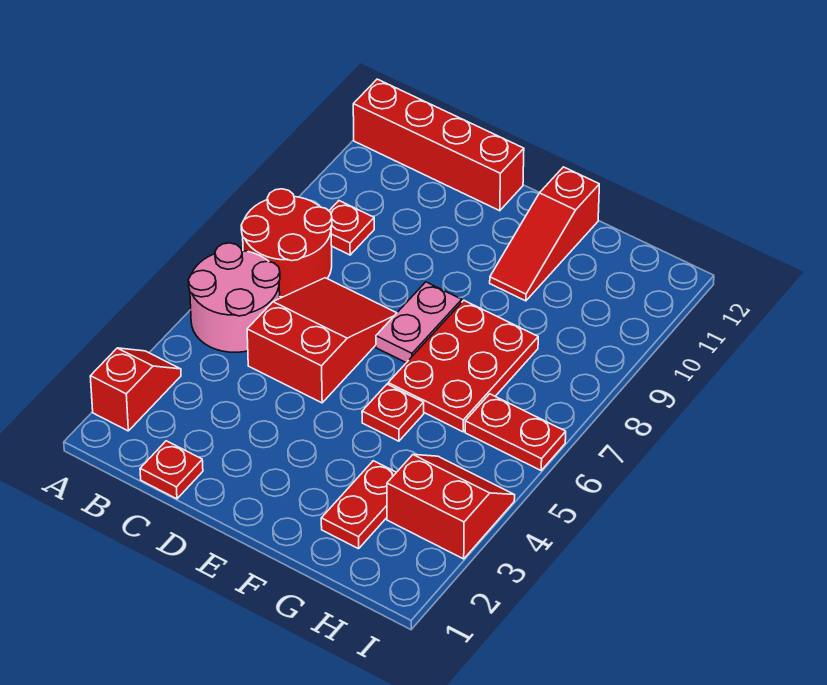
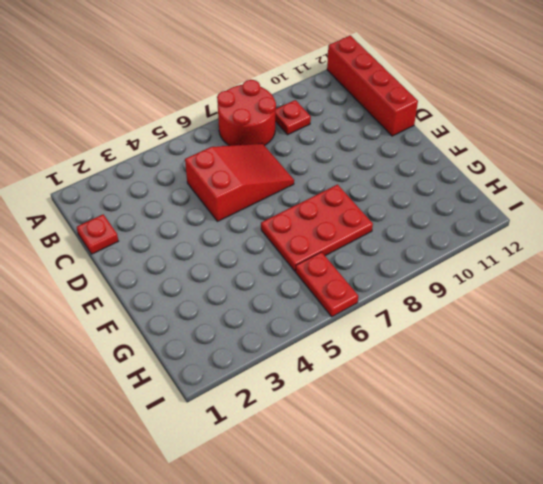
none -> red 1x2 slope [90,348,181,431]
none -> pink 2x2 round brick [188,243,280,352]
none -> pink 1x2 plate [376,282,462,363]

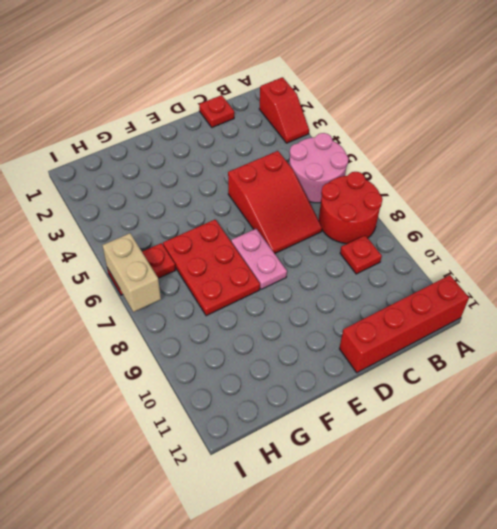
tan 1x2 brick [102,233,161,312] -> none
none -> red 1x1 plate [362,384,424,441]
none -> red 1x3 slope [490,167,599,301]
none -> red 1x2 plate [321,461,396,549]

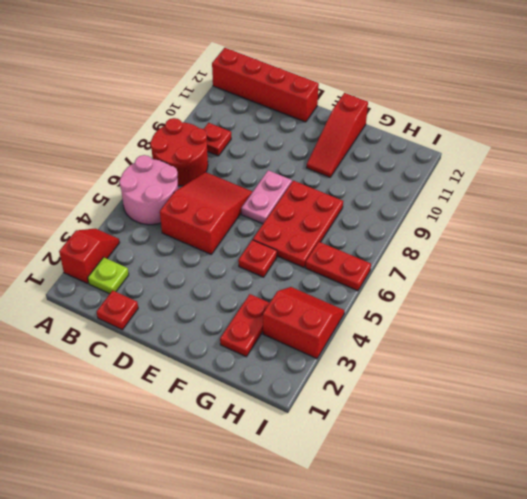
lime 1x1 plate [88,257,129,294] -> none

